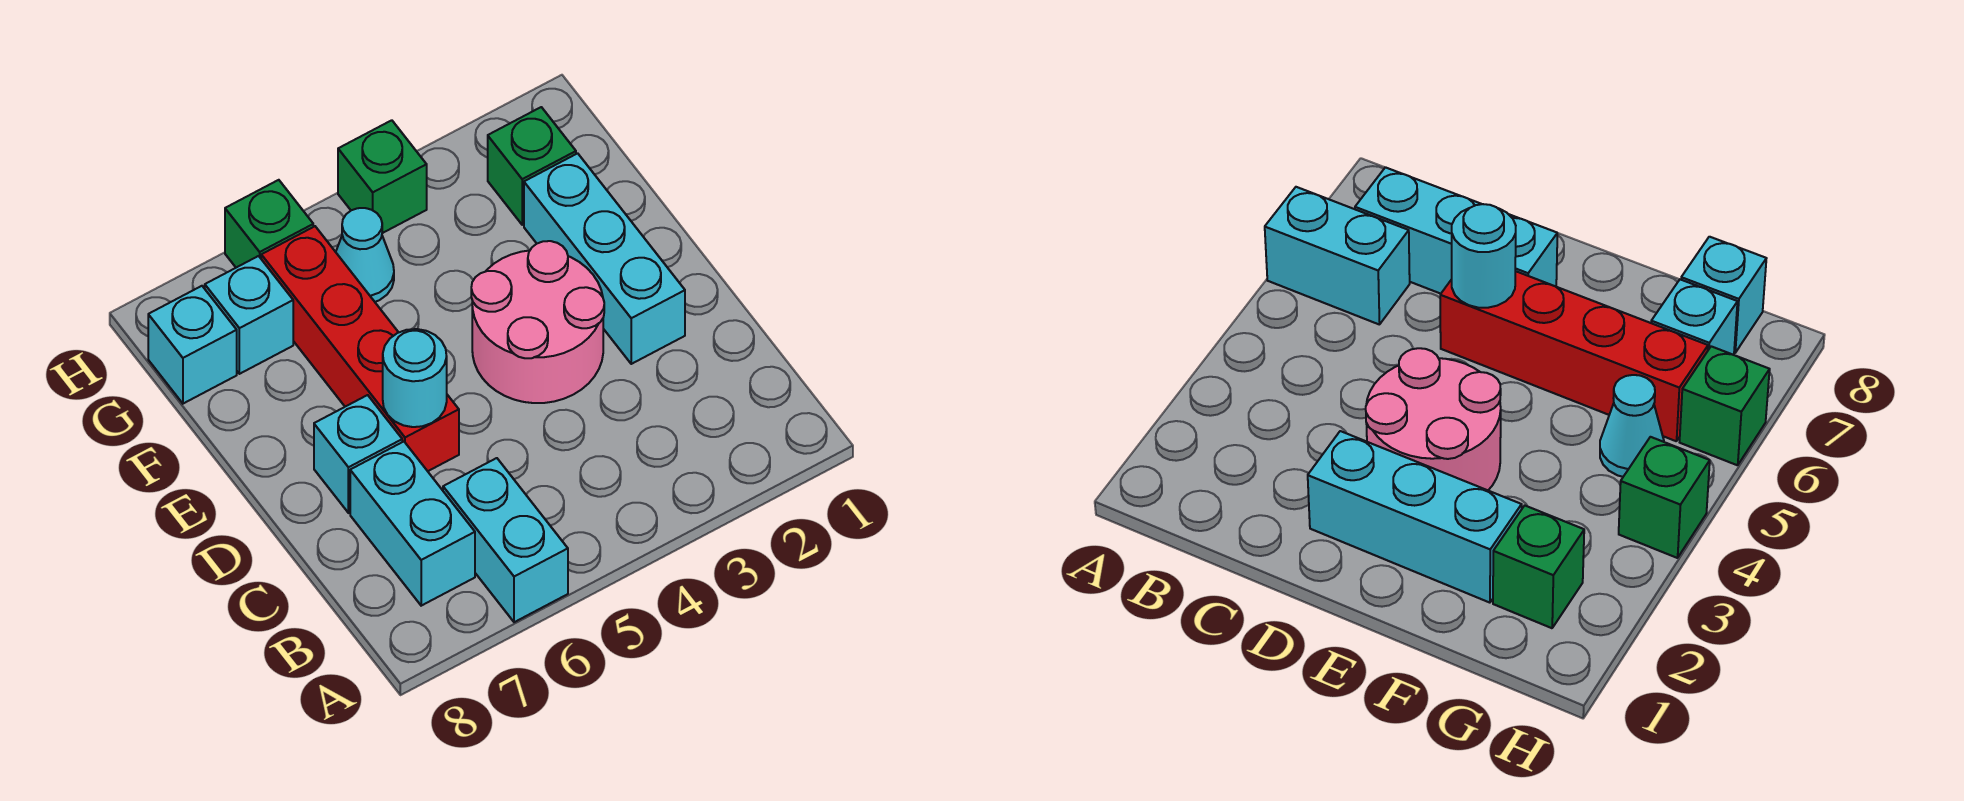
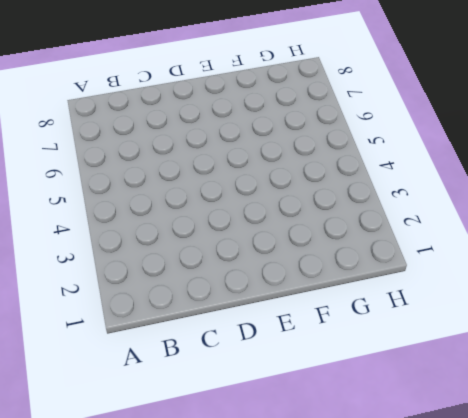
none -> cyan 1x2 brick [443,458,568,622]
none -> cyan 1x2 brick [350,442,475,606]
none -> cyan 1x3 brick [524,153,685,364]

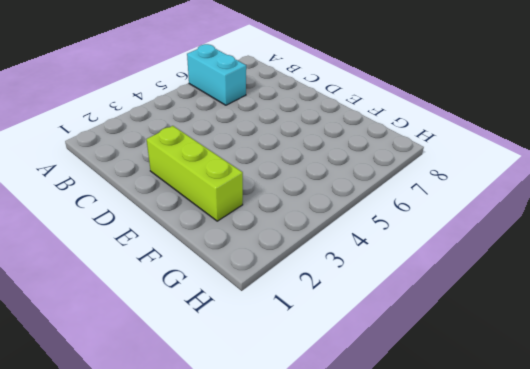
lime 1x3 brick [147,126,243,221] -> cyan 1x3 brick [524,153,685,364]
none -> cyan 1x2 brick [350,442,475,606]
none -> pink 2x2 round brick [471,241,604,403]
none -> red 1x4 brick [261,226,459,471]

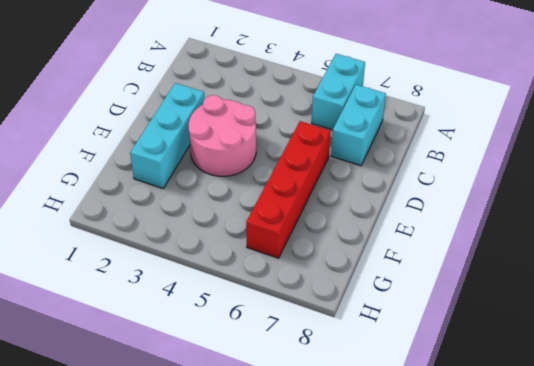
none -> cyan 1x1 brick [314,395,402,513]
none -> green 1x1 brick [488,107,576,225]
none -> cyan 1x1 cone [336,208,394,302]

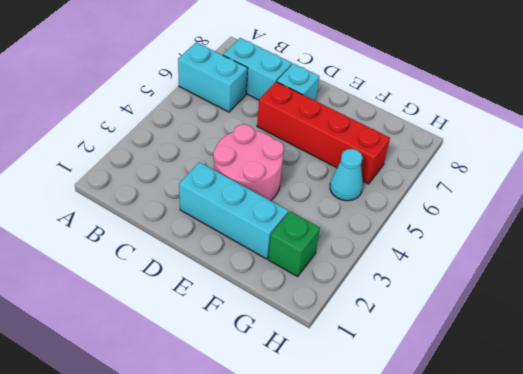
none -> cyan 1x1 brick [205,256,293,374]
none -> cyan 1x1 brick [148,286,237,404]
none -> green 1x1 brick [338,120,427,233]

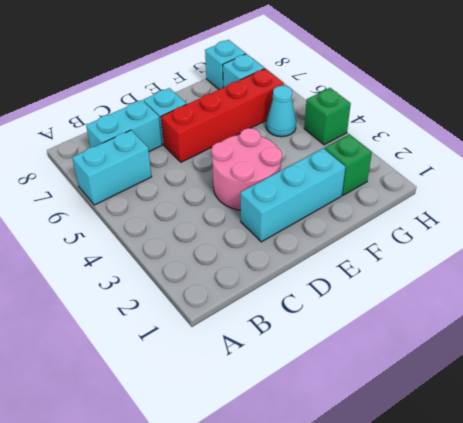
none -> green 1x1 brick [225,180,313,268]
none -> cyan 1x1 round brick [383,329,447,427]

